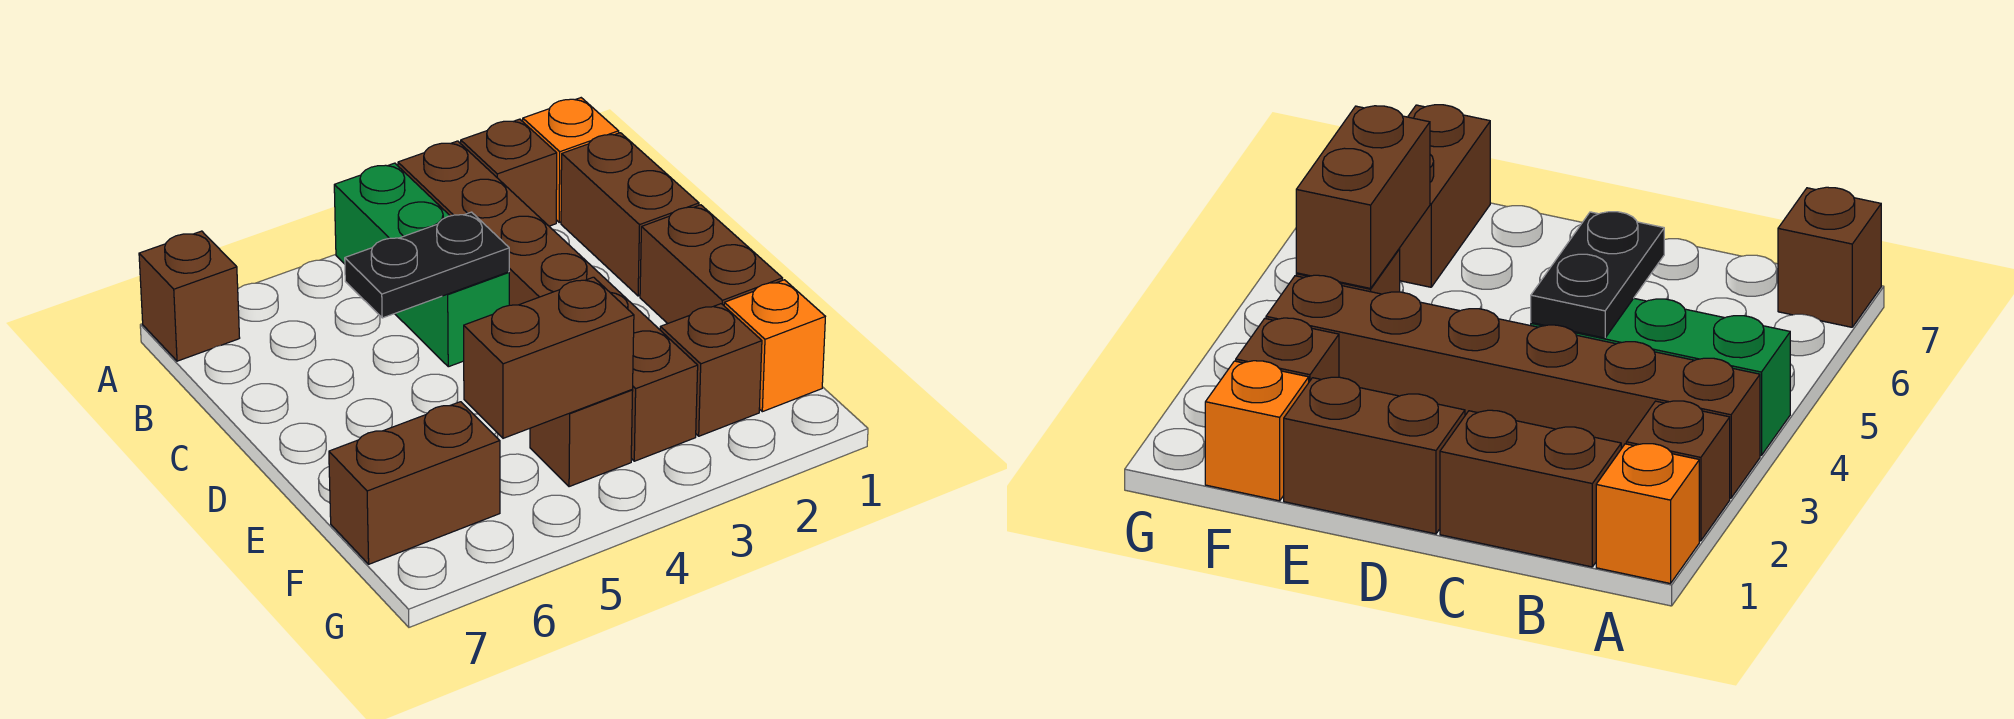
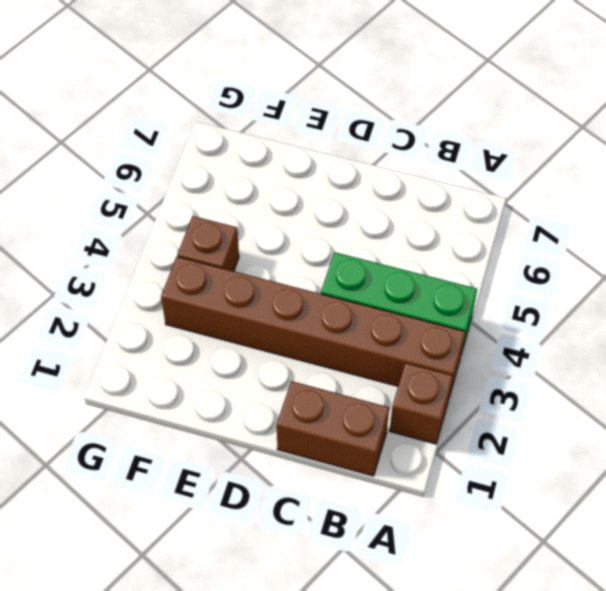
none -> orange 1x1 brick [523,98,619,222]
none -> brown 1x1 brick [139,231,240,361]
none -> brown 1x2 brick [640,205,782,324]

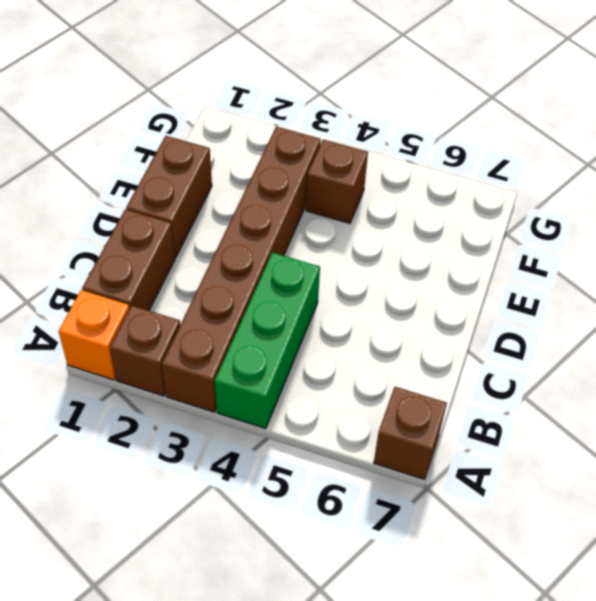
none -> orange 1x1 brick [724,280,825,412]
none -> brown 1x1 brick [660,304,762,436]
none -> brown 1x2 brick [329,402,500,564]

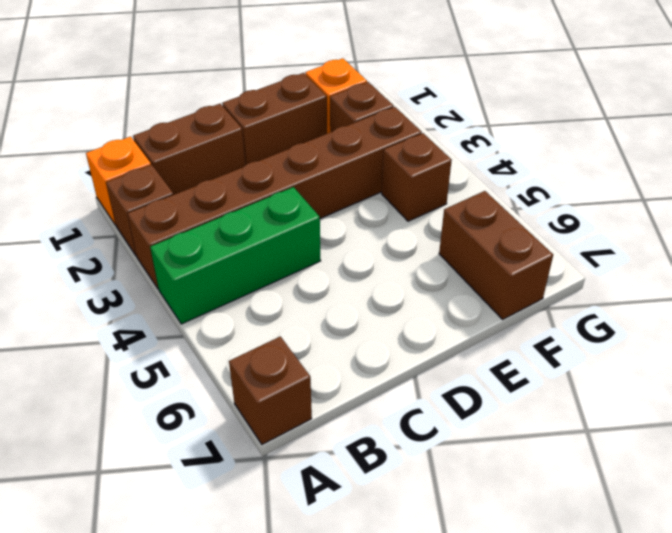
none -> black 1x2 plate [345,212,509,318]
none -> brown 1x2 brick [464,277,634,438]

